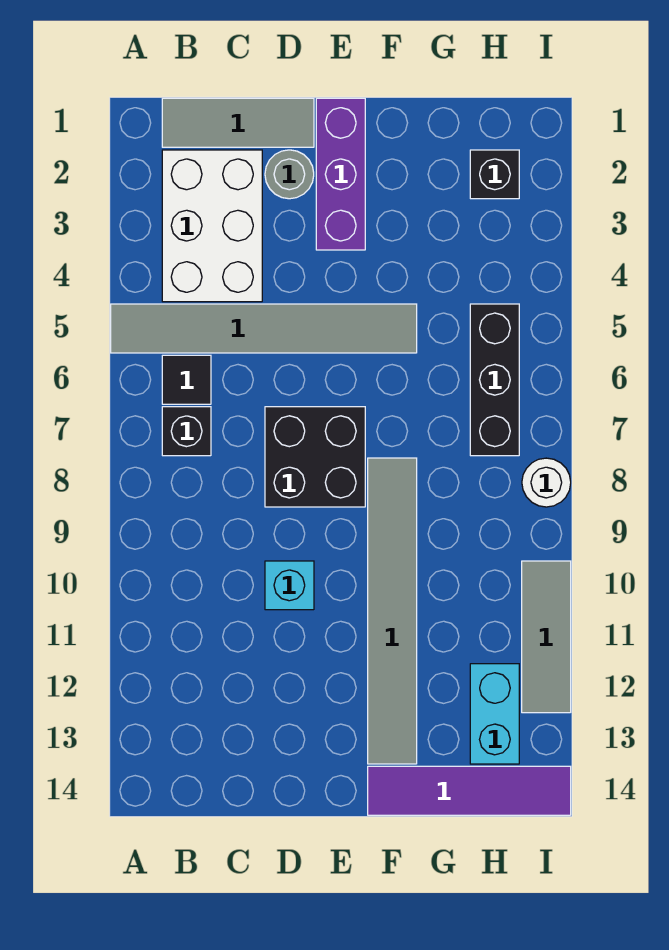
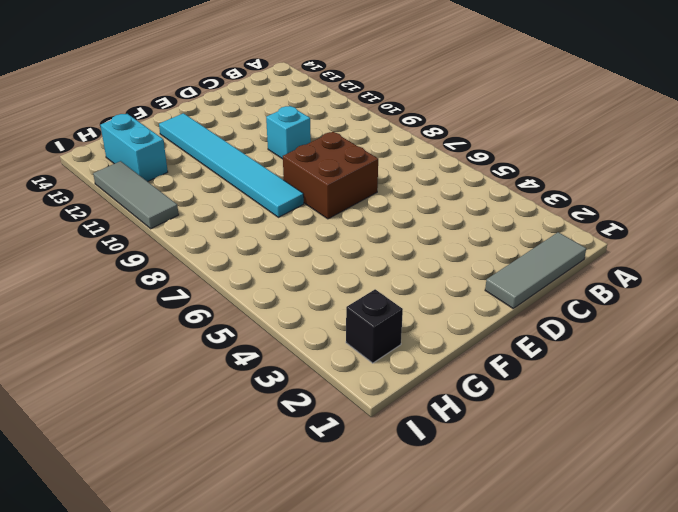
brown 2x2 brick [283,132,378,219] -> black 2x2 brick [265,407,365,507]
cyan 1x6 tile [159,113,304,217] -> grey 1x6 tile [368,458,417,764]
none -> grey 1x6 tile [111,304,417,353]
none -> white 2x3 brick [162,150,262,302]
none -> black 1x1 tile [162,355,211,404]

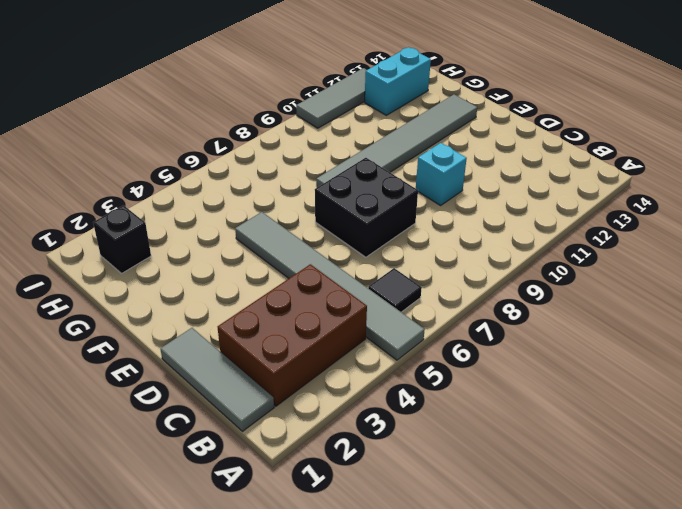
brown 2x3 brick [218,264,367,406] -> white 2x3 brick [162,150,262,302]
none -> black 1x1 brick [162,407,211,456]
none -> grey 1x1 round brick [265,150,314,199]
none -> purple 1x3 brick [316,98,365,250]

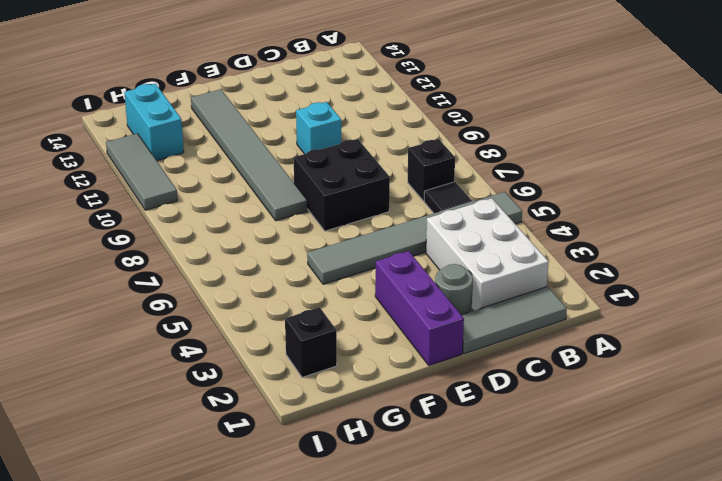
none -> purple 1x4 tile [368,766,571,815]
none -> black 1x3 brick [470,304,519,456]
none -> white 1x1 round brick [522,458,571,507]

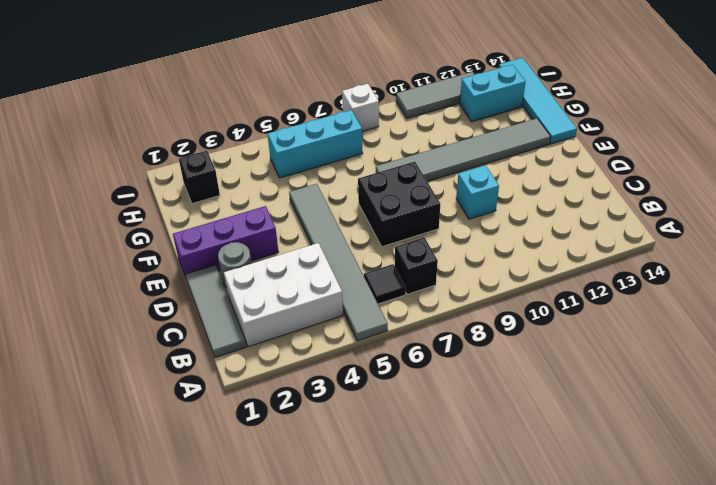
cyan 1x4 tile [499,58,577,144] -> purple 1x4 tile [368,766,571,815]
cyan 1x3 brick [268,110,363,178] -> black 1x3 brick [470,304,519,456]
white 1x1 brick [342,84,379,131] -> white 1x1 round brick [522,458,571,507]

